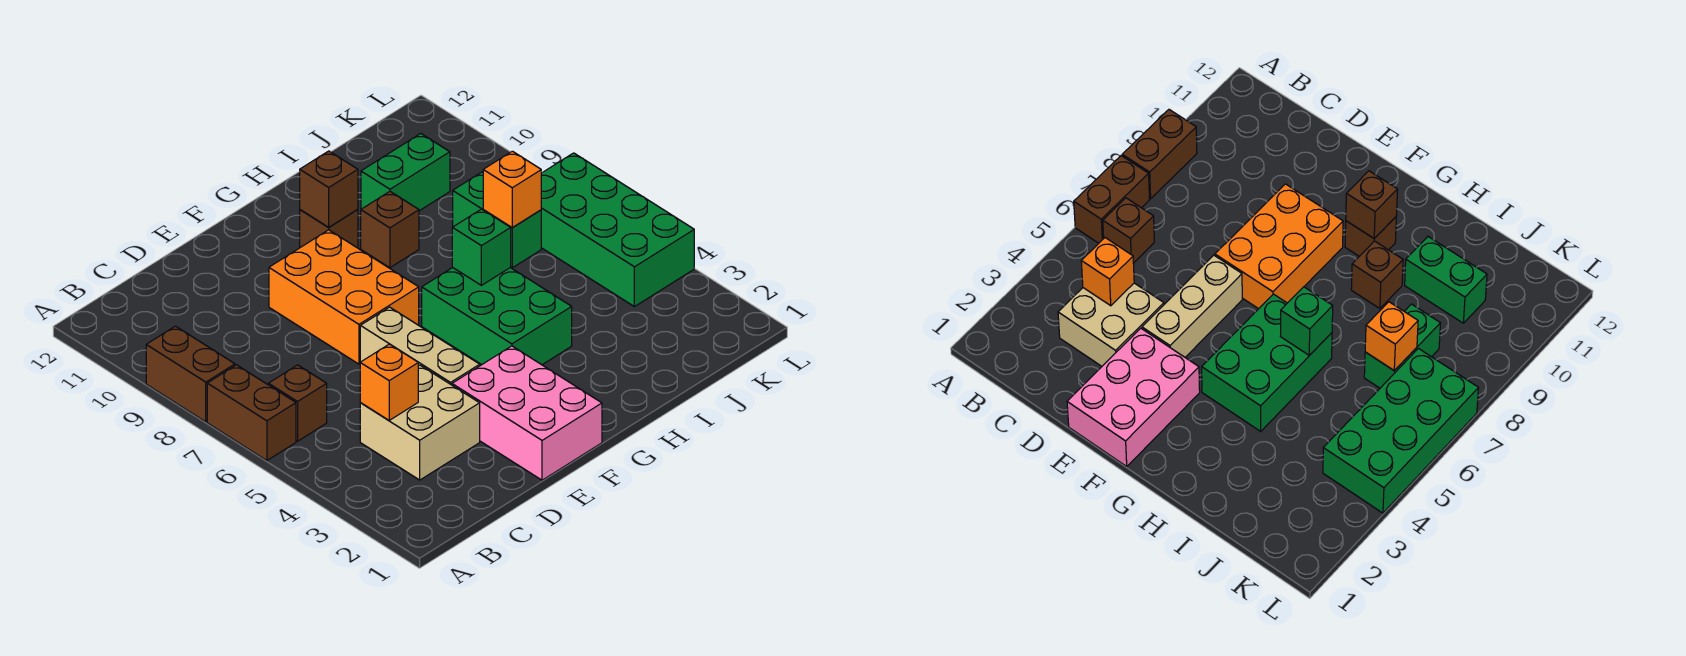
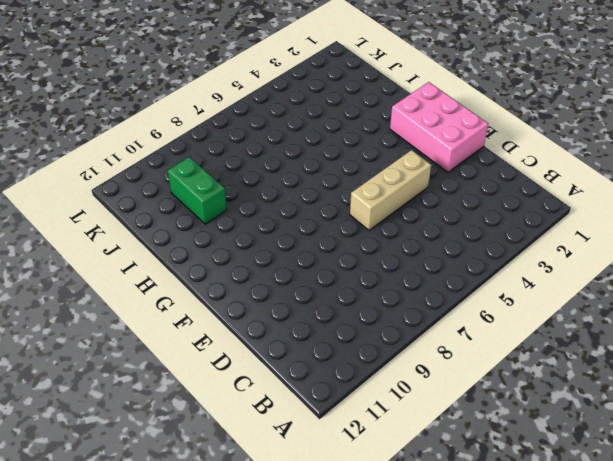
pink 2x3 brick [390,82,488,172] -> pink 2x3 brick turned to [452,346,602,480]
none -> brown 1x2 brick [207,365,296,461]
none -> brown 1x2 brick [146,326,235,422]
none -> brown 1x1 brick [268,365,327,441]

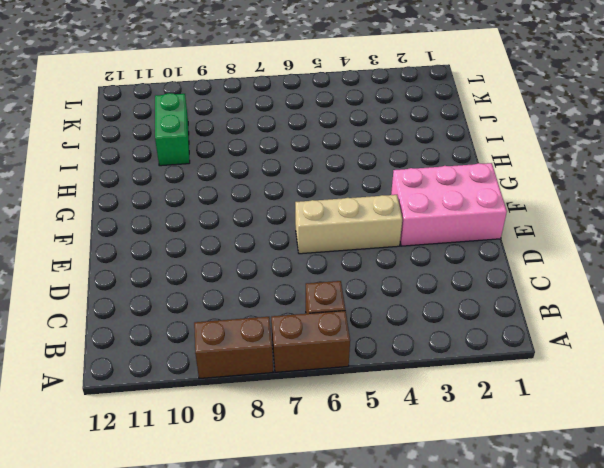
none -> tan 2x2 brick [360,365,480,480]
none -> orange 2x3 brick [269,230,419,364]
none -> green 2x3 brick [422,268,572,365]

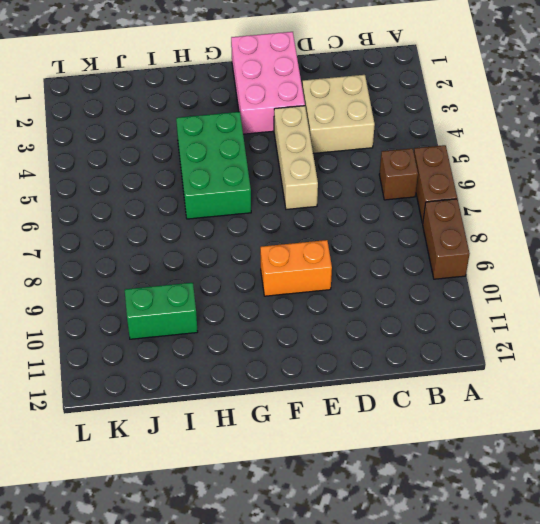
orange 1x2 brick [260,240,332,296] -> orange 2x3 brick [269,230,419,364]
none -> brown 1x1 brick [300,210,358,248]
none -> brown 1x1 brick [361,192,419,268]
none -> green 1x2 brick [453,172,541,268]

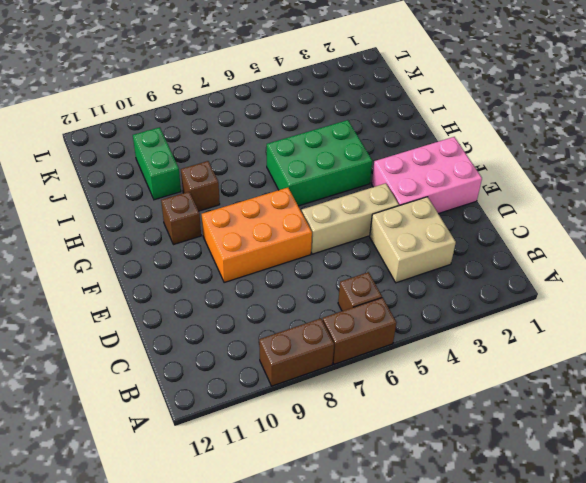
none -> green 1x2 brick [453,172,541,268]
none -> green 2x4 brick [541,153,694,307]
none -> orange 1x1 brick [360,344,418,420]

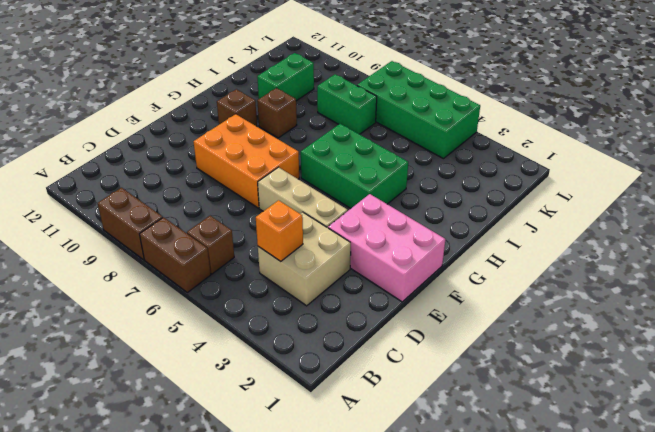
none -> brown 1x1 brick [300,151,358,227]
none -> green 1x1 brick [452,209,511,285]
none -> orange 1x1 brick [483,151,541,228]

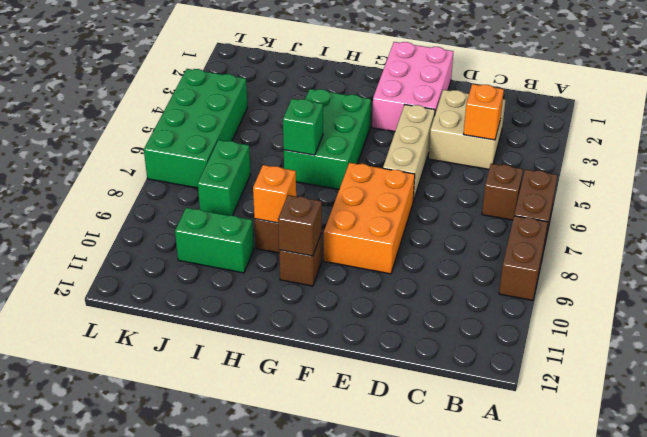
orange 1x1 brick [253,165,296,223] -> orange 1x1 brick moved to [483,151,541,228]

